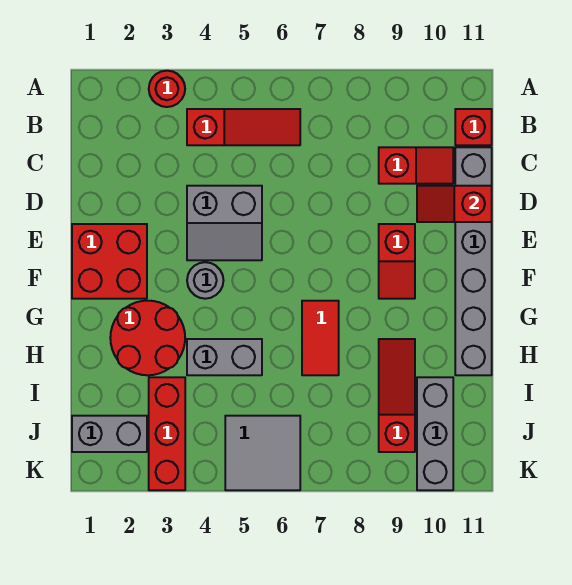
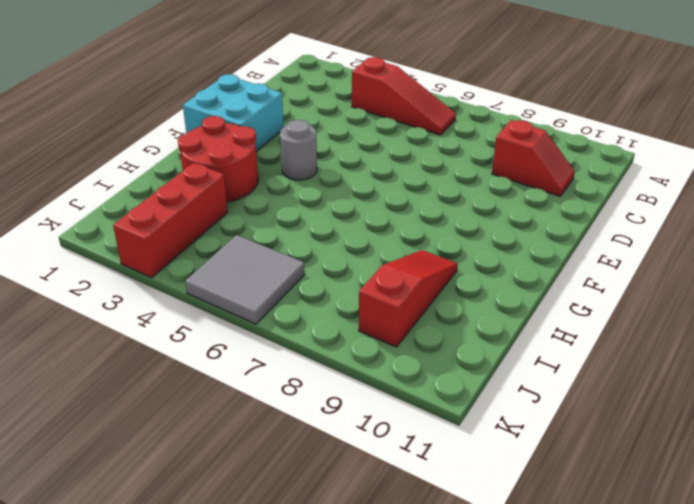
cyan 2x2 brick [183,74,284,151] -> red 2x2 brick [72,224,147,299]
none -> red 1x1 round brick [149,71,185,107]
none -> red 1x1 brick [455,109,492,145]
none -> grey 1x6 brick [455,147,492,375]

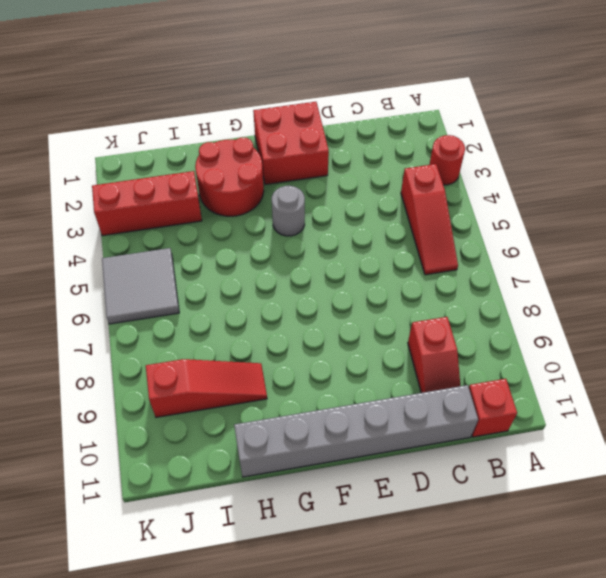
none -> grey 2x2 slope [187,186,262,260]
none -> red 1x2 slope [379,224,415,299]
none -> red 1x2 tile [302,301,339,375]

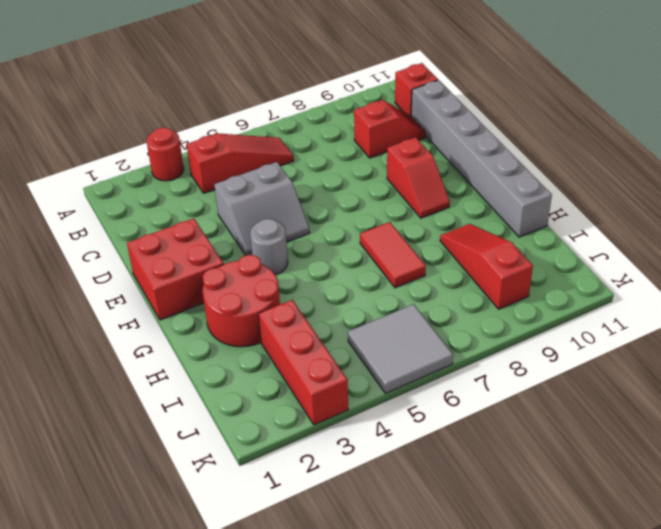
none -> grey 1x2 brick [187,339,262,375]
none -> grey 1x3 brick [417,377,453,490]
none -> grey 1x2 brick [72,416,147,452]

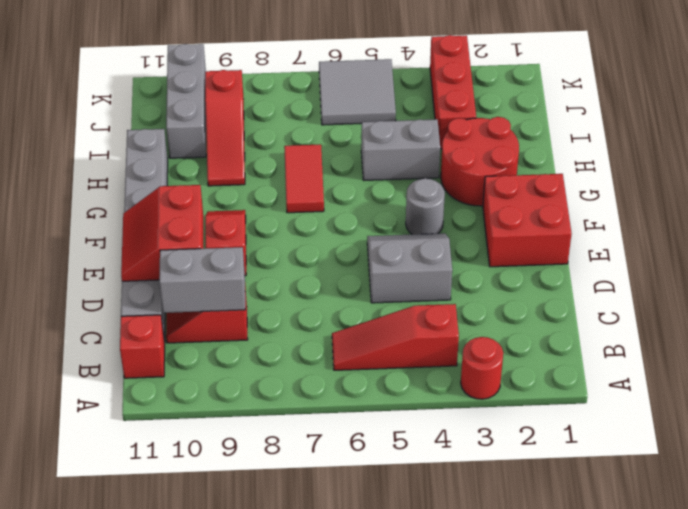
grey 1x2 brick [159,247,245,313] -> grey 1x2 brick moved to [72,416,147,452]
red 2x2 slope [121,185,203,281] -> red 1x2 slope [417,186,492,222]

